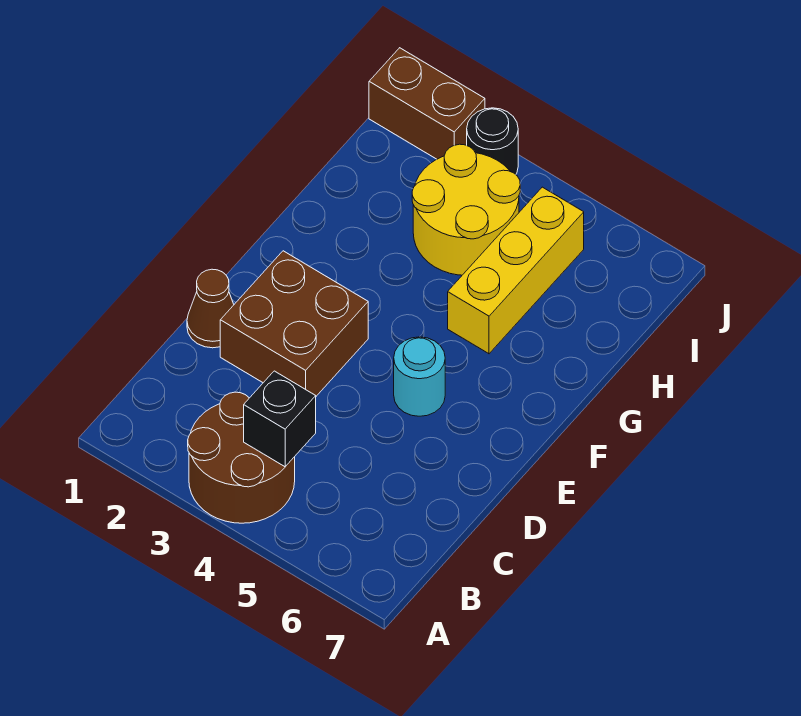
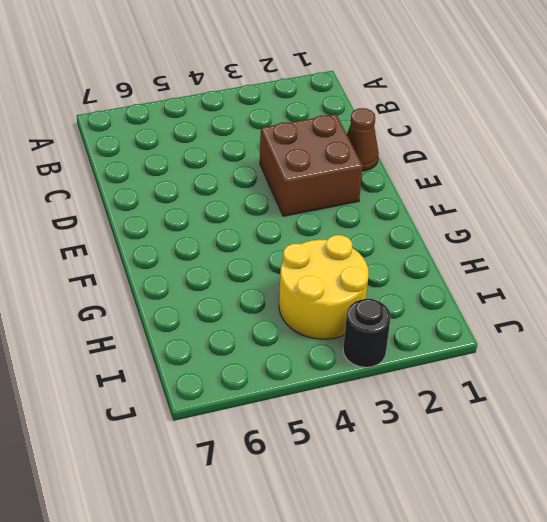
none -> brown 2x2 round brick [188,392,295,523]
none -> cyan 1x1 round brick [394,337,445,416]

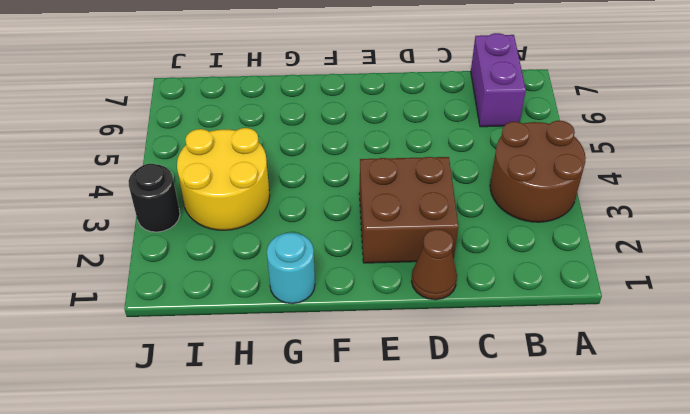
purple 1x2 brick [471,33,526,127] -> none
cyan 1x1 round brick [267,233,315,304] -> cyan 1x1 round brick moved to [394,337,445,416]
none -> yellow 1x3 brick [448,187,584,354]
none -> brown 1x2 brick [369,48,485,159]

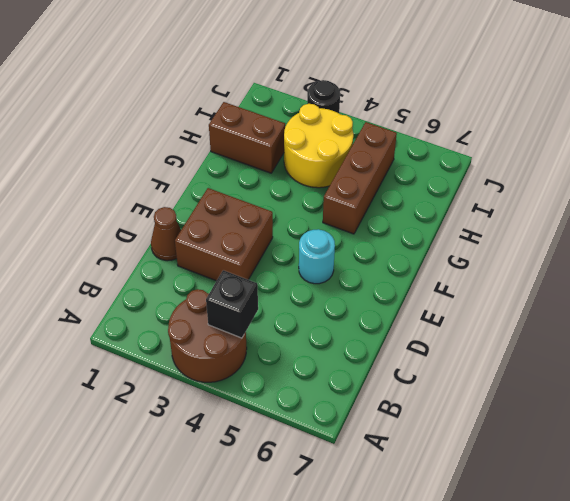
brown 1x3 brick [323,122,397,234] -> yellow 1x3 brick [448,187,584,354]
brown 1x2 brick [209,102,285,173] -> brown 1x2 brick moved to [369,48,485,159]

